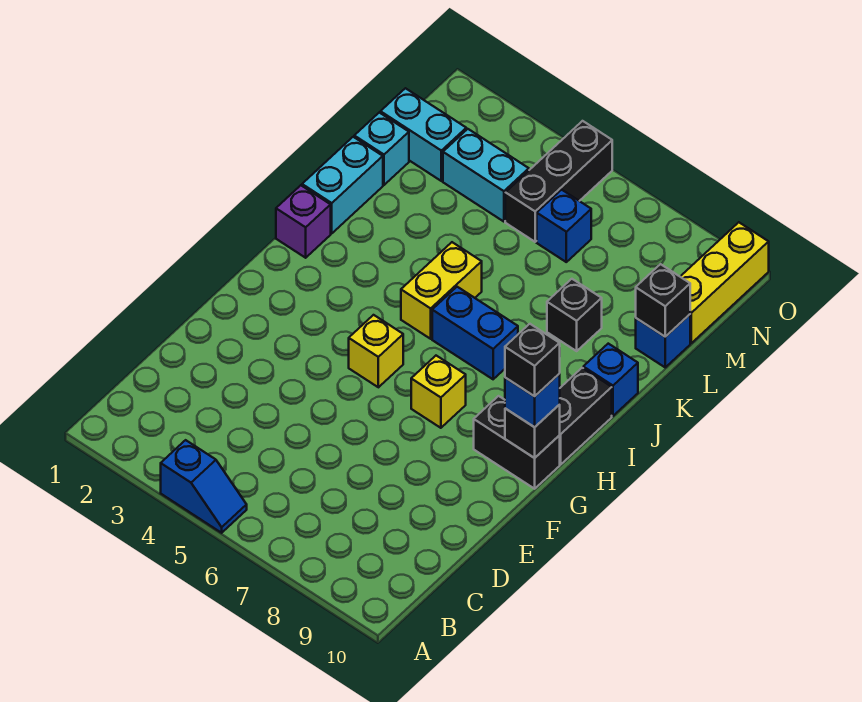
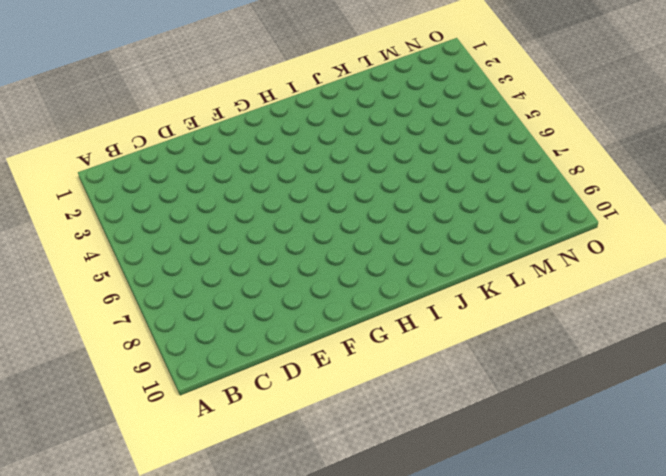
none -> blue 1x2 slope [161,440,247,533]
none -> yellow 1x1 brick [349,315,403,387]
none -> yellow 1x1 brick [411,356,466,428]

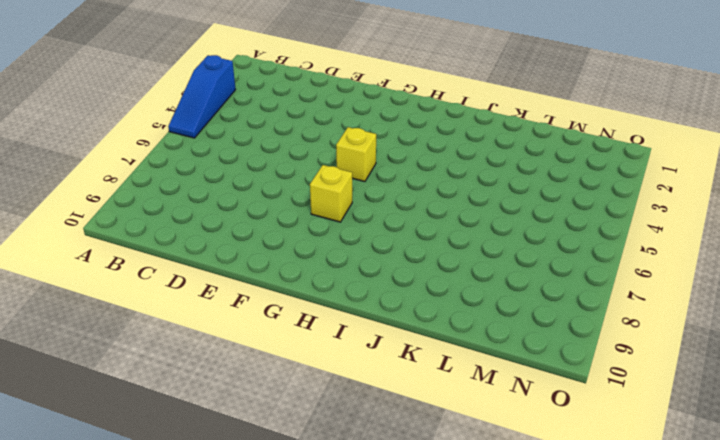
blue 1x3 slope [168,55,236,138] -> blue 1x2 slope [161,440,247,533]
none -> black 1x2 brick [474,396,560,489]
none -> black 1x2 brick [559,368,612,464]
none -> purple 1x1 brick [276,185,331,258]

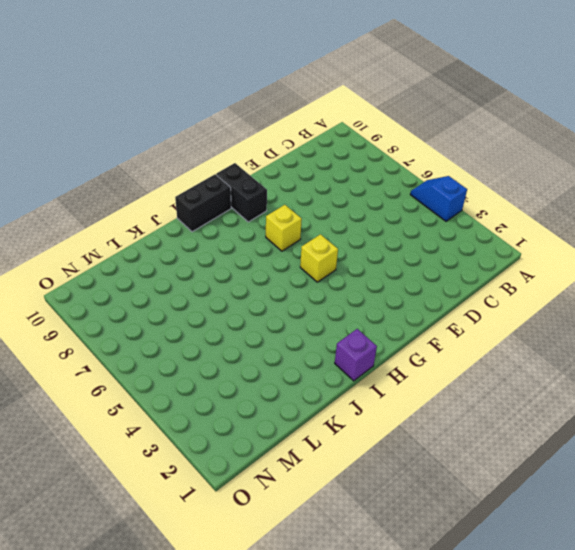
none -> yellow 1x2 brick [401,242,482,339]
none -> blue 1x2 brick [432,287,518,379]
none -> cyan 1x2 brick [302,137,383,233]

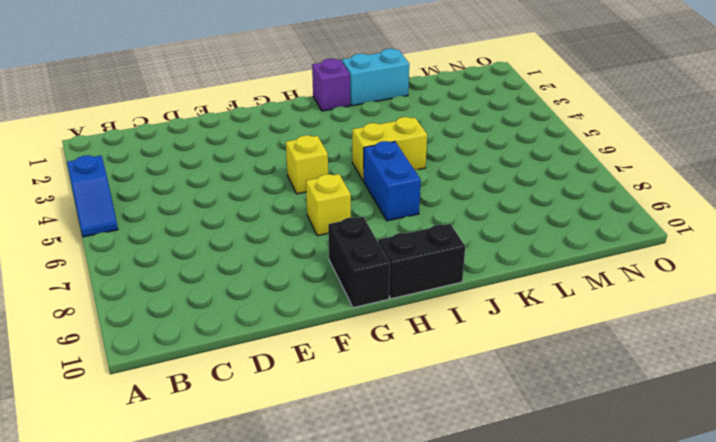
none -> blue 1x1 brick [583,344,638,416]
none -> black 1x1 brick [547,279,602,351]
none -> cyan 1x1 brick [354,113,409,185]

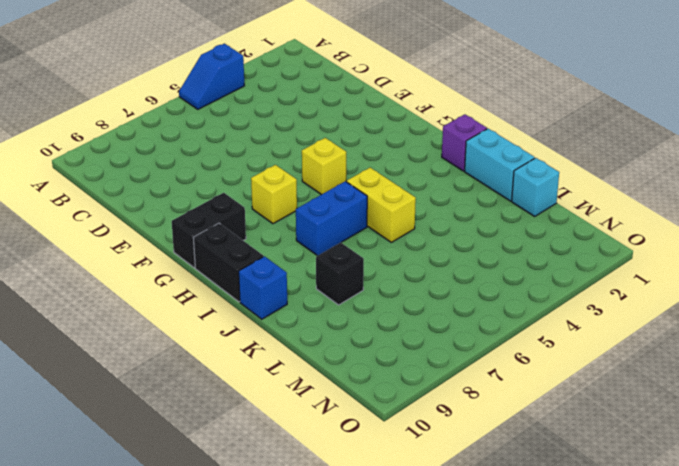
none -> blue 1x1 brick [636,315,690,367]
none -> cyan 1x2 brick [380,88,466,181]
none -> cyan 1x2 brick [443,129,529,222]

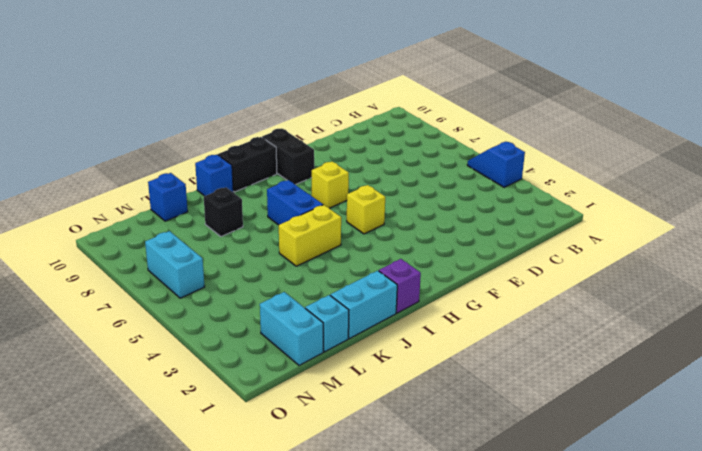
cyan 1x2 brick [145,231,205,298] -> cyan 1x2 brick moved to [443,129,529,222]
none -> black 1x3 brick [505,121,612,242]
none -> blue 1x1 brick [537,190,591,262]
none -> yellow 1x3 brick [680,222,769,343]

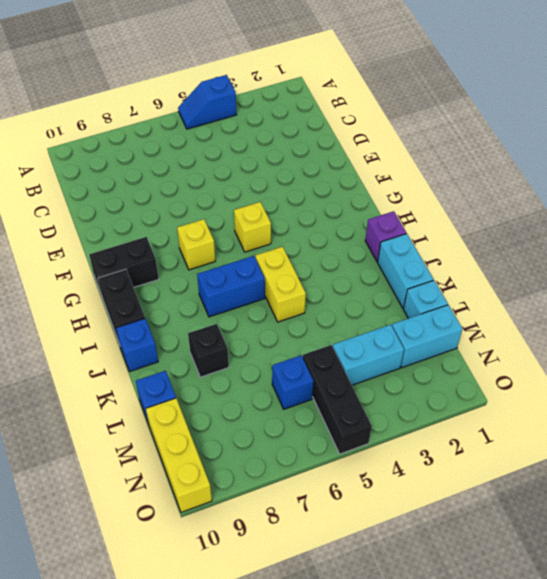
none -> black 1x1 brick [505,405,560,458]
none -> black 1x1 brick [636,264,690,337]
none -> blue 1x1 brick [505,374,560,427]

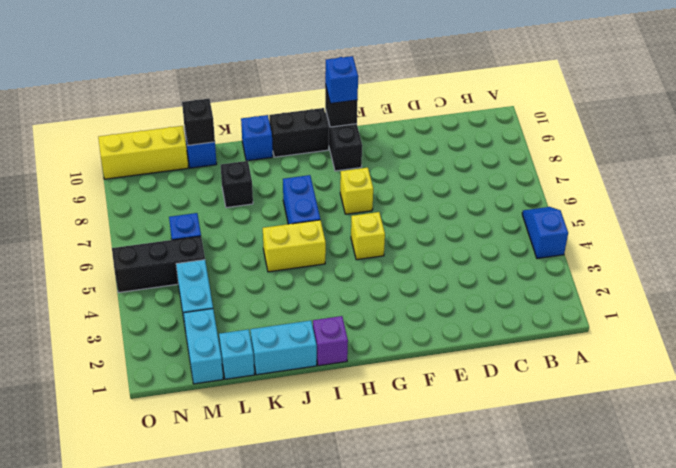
none -> black 1x1 brick [505,324,560,396]

